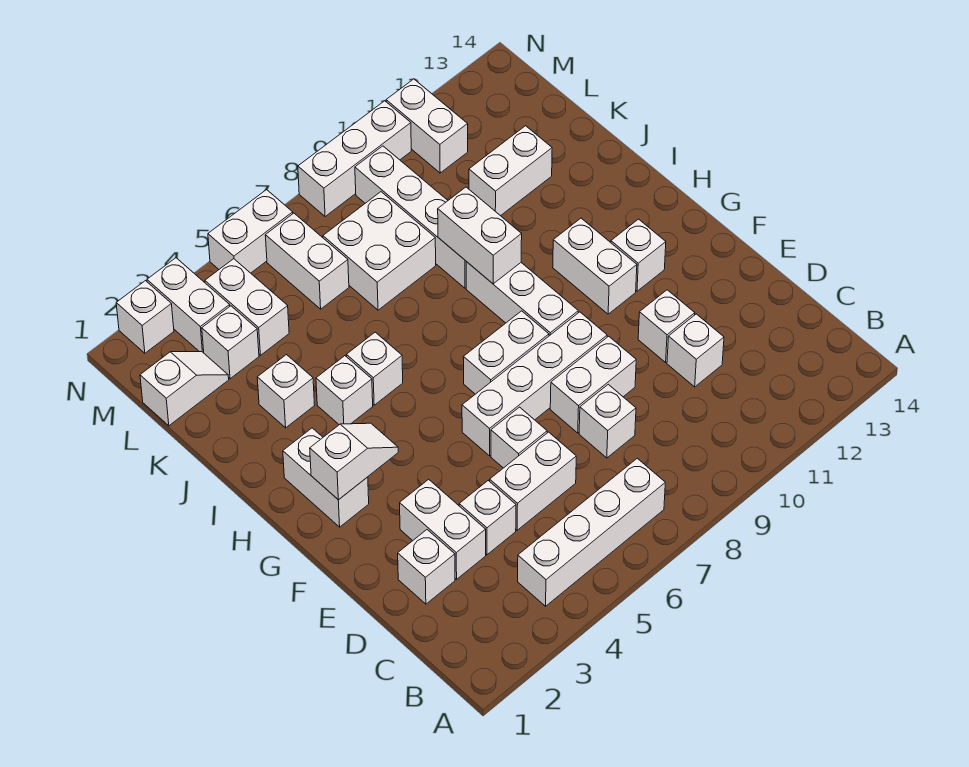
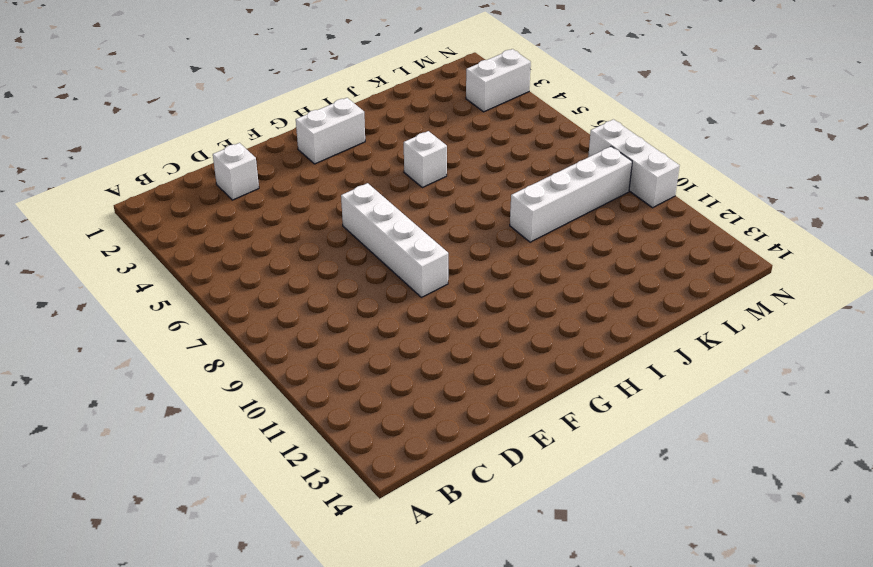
none -> white 1x4 brick [518,458,665,606]
none -> white 1x2 brick [400,479,486,579]
none -> white 1x1 brick [459,481,516,555]
none -> white 1x2 brick [490,432,576,530]

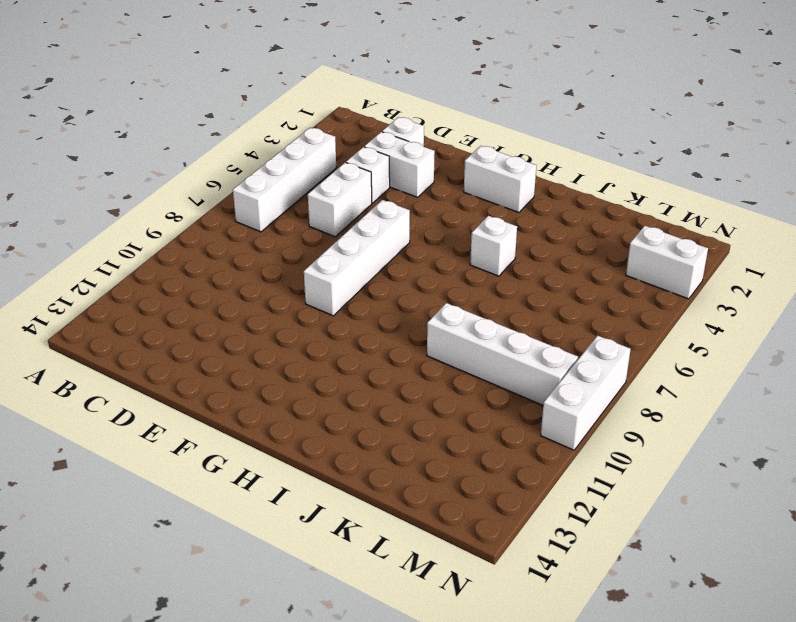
none -> white 1x1 brick [579,384,636,458]
none -> white 1x1 brick [667,314,724,387]
none -> white 1x1 brick [491,407,547,468]
none -> white 1x2 brick [550,336,636,433]

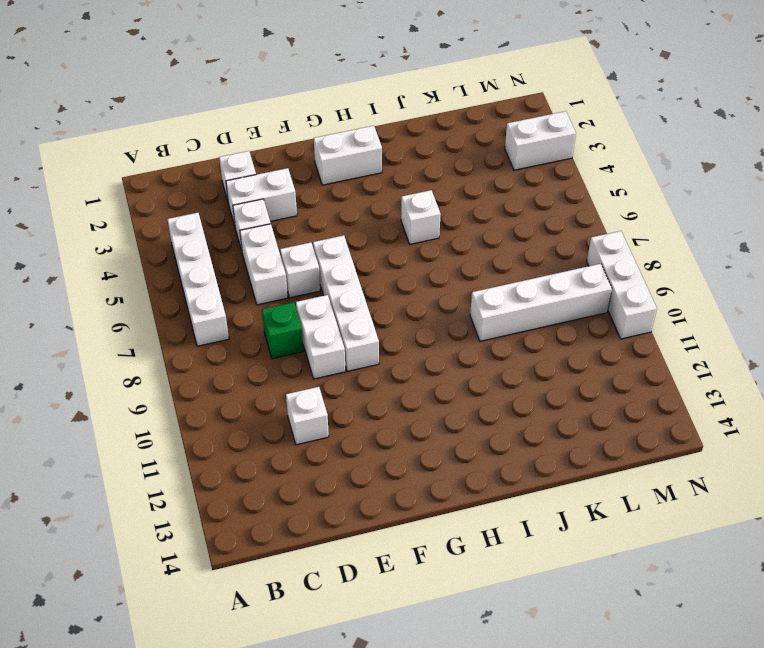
green 1x1 brick [262,302,304,359] -> white 1x1 brick [579,384,636,458]
none -> white 1x1 brick [638,290,695,362]
none -> white 1x2 brick [463,311,549,394]
none -> white 1x3 brick [466,262,578,336]
none -> white 1x2 brick [553,218,637,314]

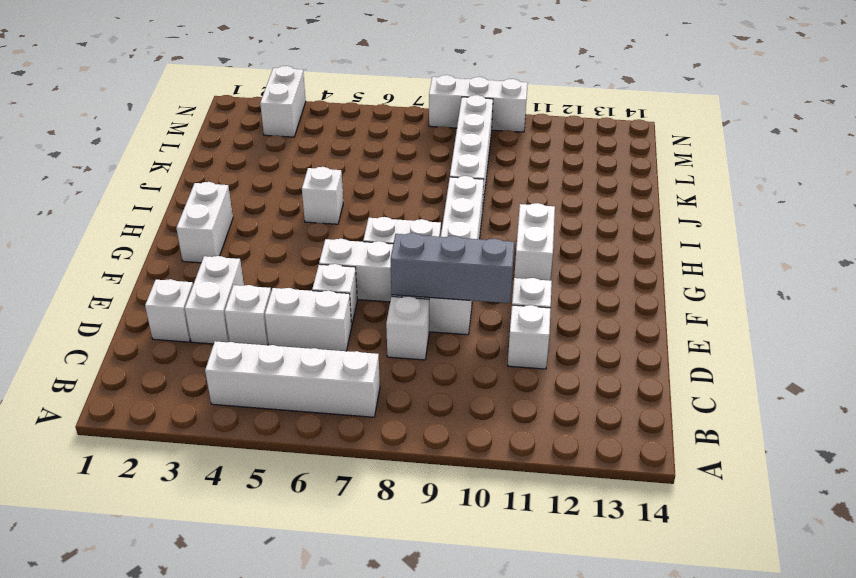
grey 1x3 brick [391,233,514,303] -> none
none -> white 1x1 brick [611,219,666,291]
none -> white 1x1 brick [316,356,373,425]
none -> white 1x1 brick [257,355,315,428]
none -> white 2x2 brick [323,192,436,310]

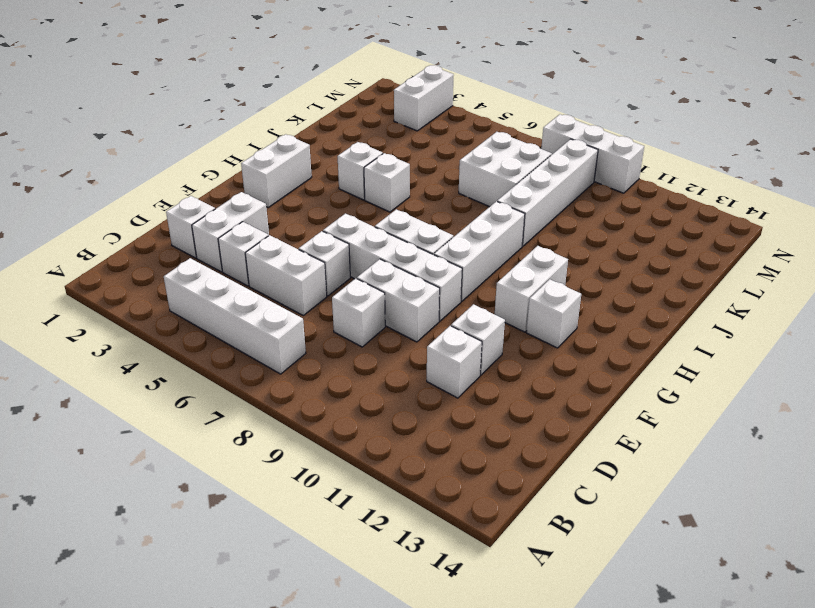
none -> white 1x1 brick [257,355,315,428]
none -> white 1x2 brick [469,126,552,216]
none -> white 1x2 slope [140,352,229,426]
none -> white 1x1 brick [202,306,259,379]

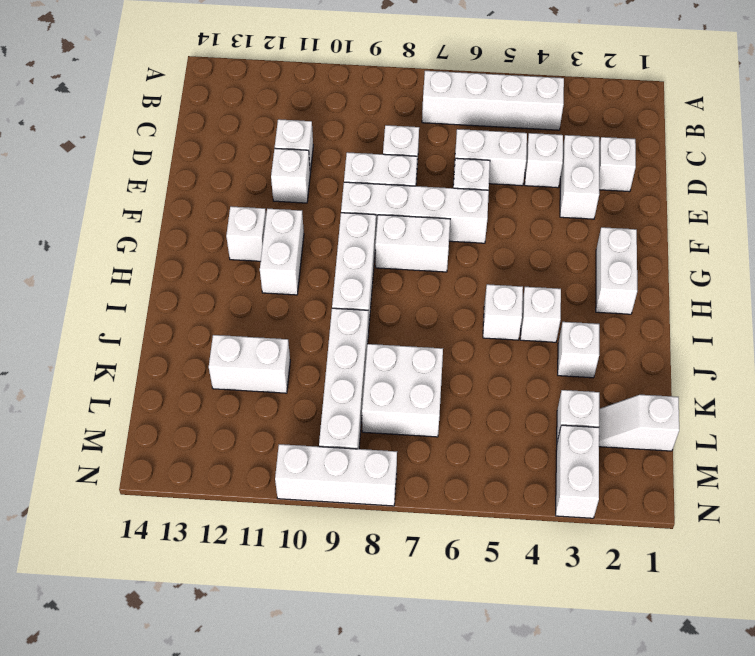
none -> white 1x2 brick [205,259,289,355]
none -> white 1x2 brick [265,213,349,309]
none -> white 1x2 brick [386,79,468,173]
none -> white 1x1 brick [116,281,174,353]

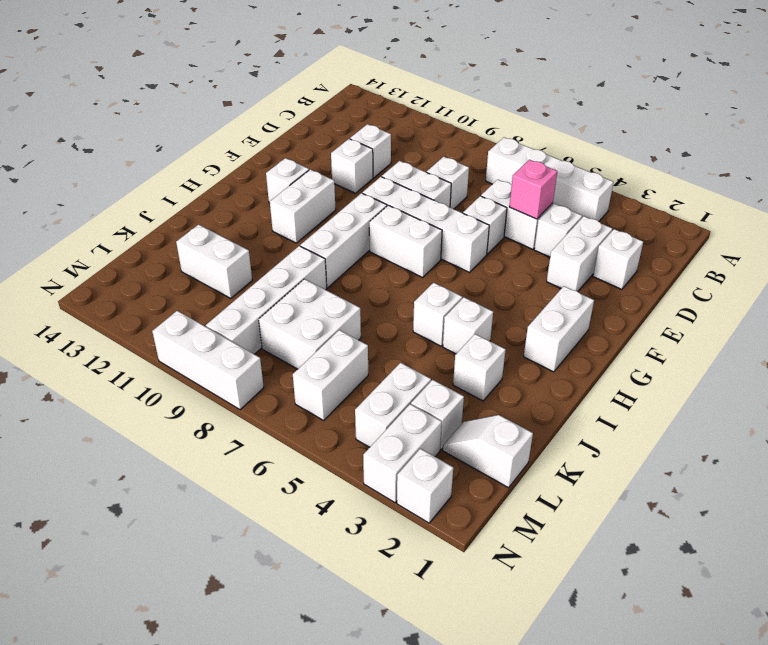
pink 1x1 brick [509,160,557,219] -> none
none -> white 1x2 brick [386,79,468,173]
none -> white 1x2 brick [208,190,293,273]
none -> white 1x2 slope [310,423,398,500]
none -> white 1x2 brick [438,187,522,284]

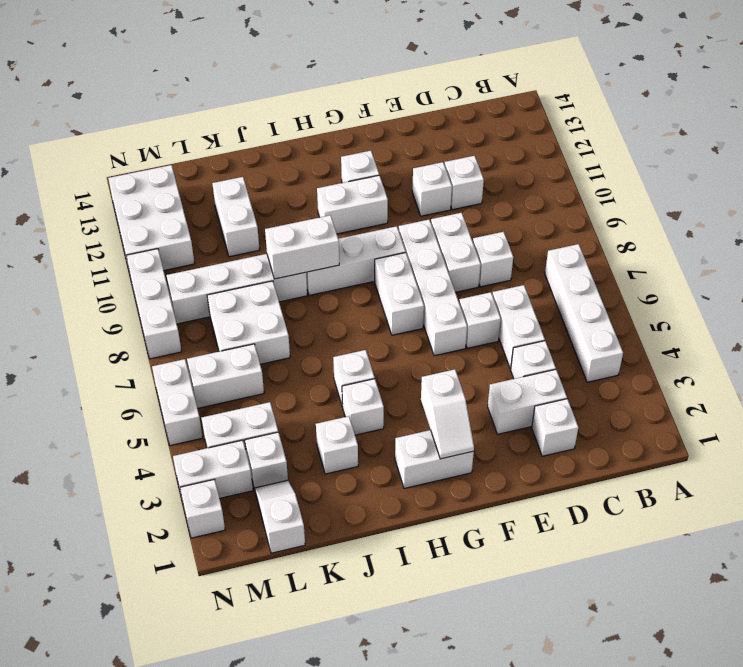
white 1x2 slope [421,369,474,459] -> white 1x2 slope turned to [310,423,398,500]
white 2x3 brick [108,165,195,270] -> white 1x2 brick [386,79,468,173]

